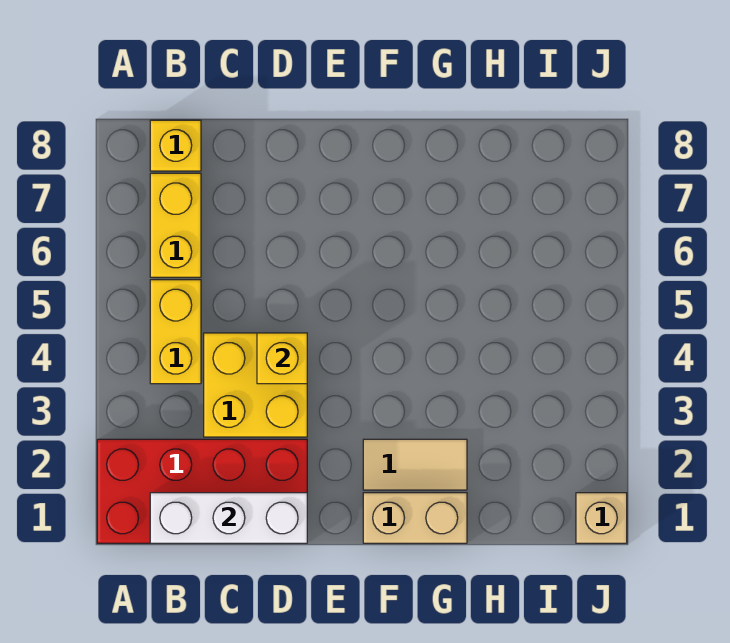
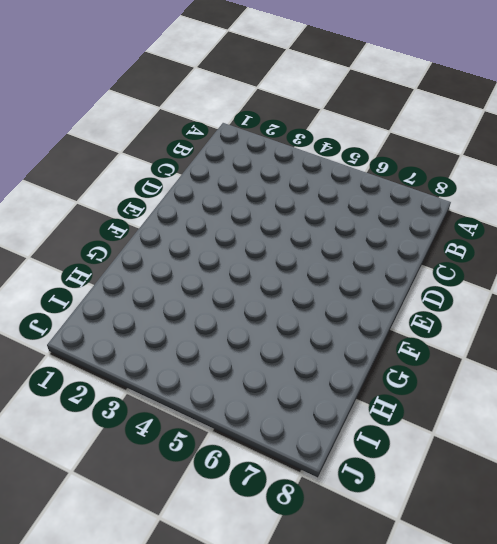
none -> red 2x4 brick [97,439,307,543]
none -> yellow 1x2 brick [150,280,201,384]

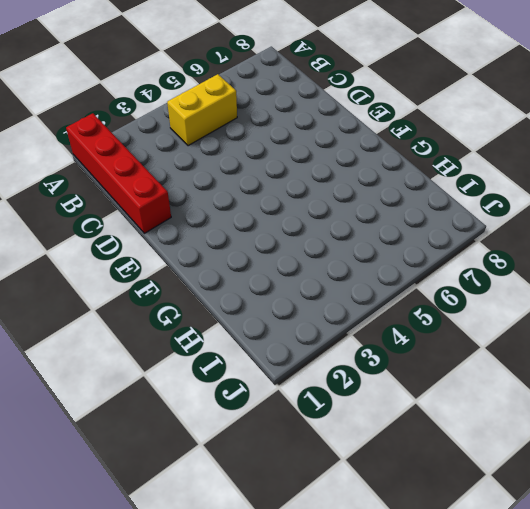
red 1x4 brick [66,113,171,233] -> red 2x4 brick [97,439,307,543]
none -> yellow 1x2 brick [150,173,201,277]
none -> yellow 1x1 brick [150,120,201,171]

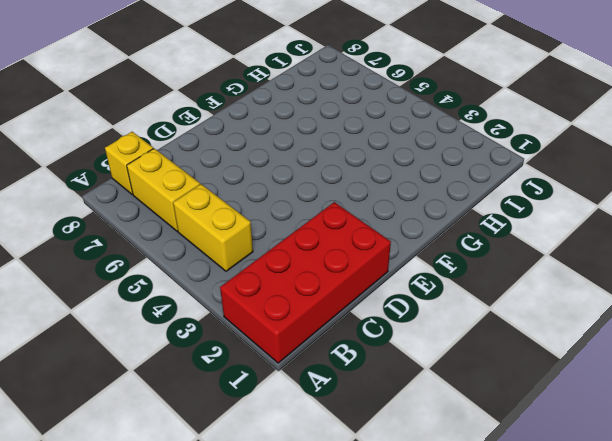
none -> yellow 2x2 brick [204,333,307,437]
none -> tan 1x2 brick [363,493,467,543]

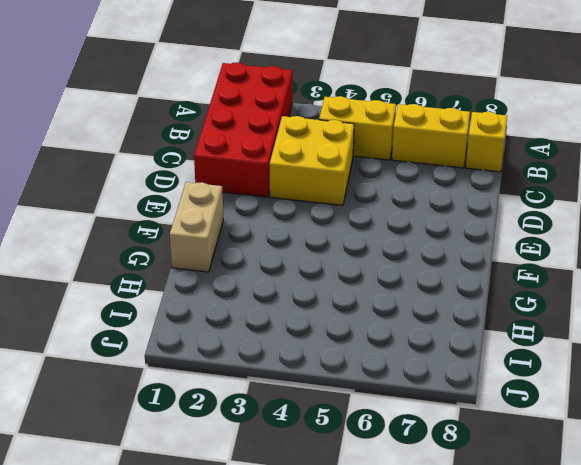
none -> tan 1x2 tile [363,439,467,490]
none -> tan 1x1 brick [576,493,627,543]

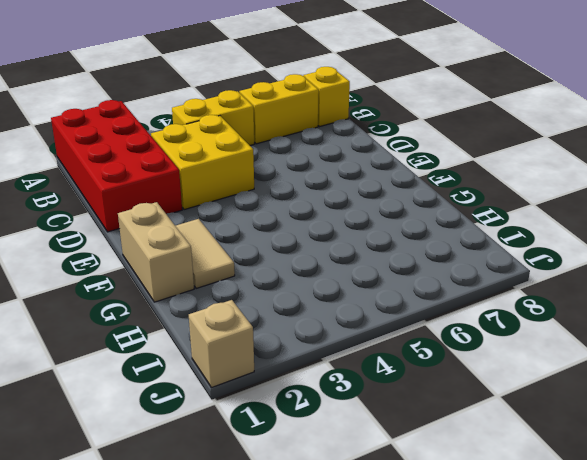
none -> white 1x3 brick [150,493,307,543]
none -> yellow 1x1 brick [257,333,307,384]

